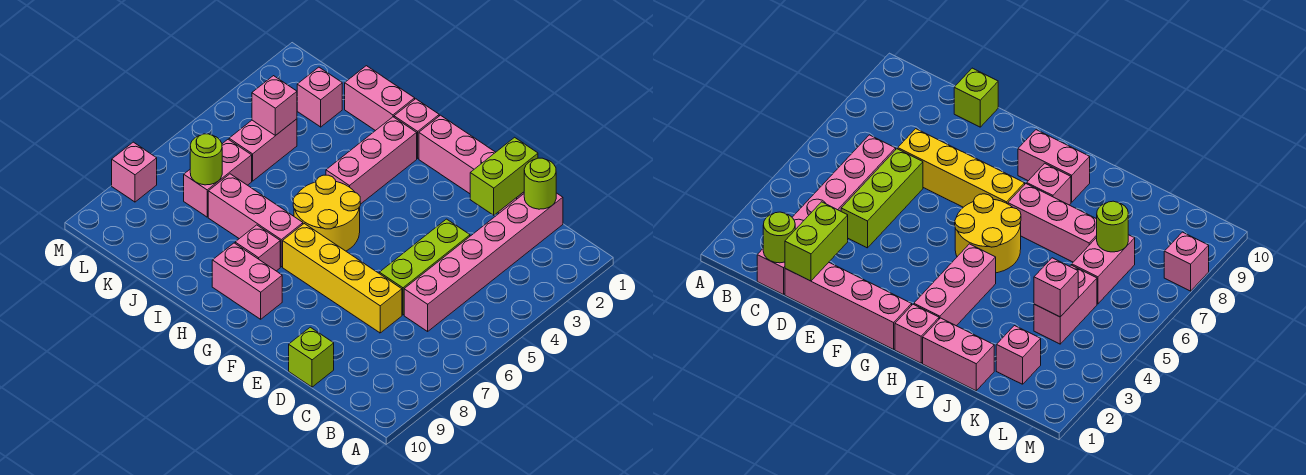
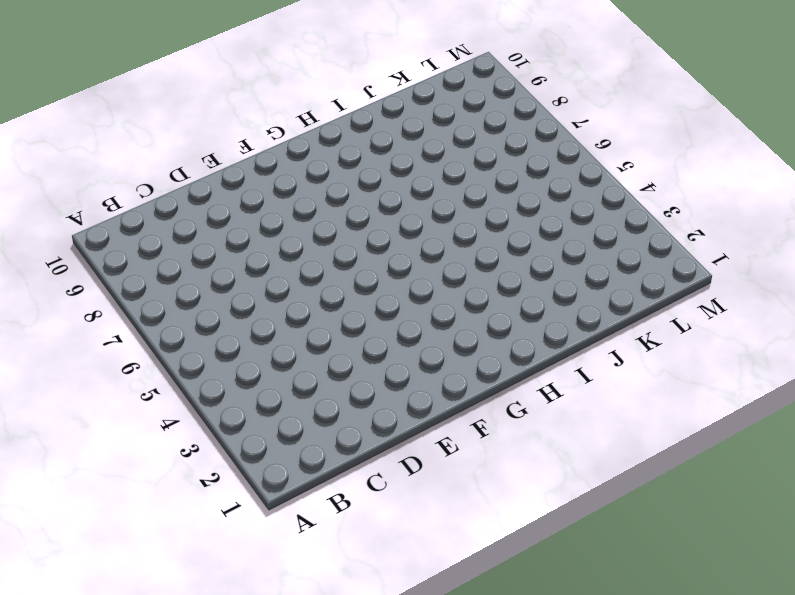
none -> pink 1x6 brick [404,193,563,331]
none -> pink 1x4 brick [419,115,524,213]
none -> lime 1x3 brick [379,219,470,315]

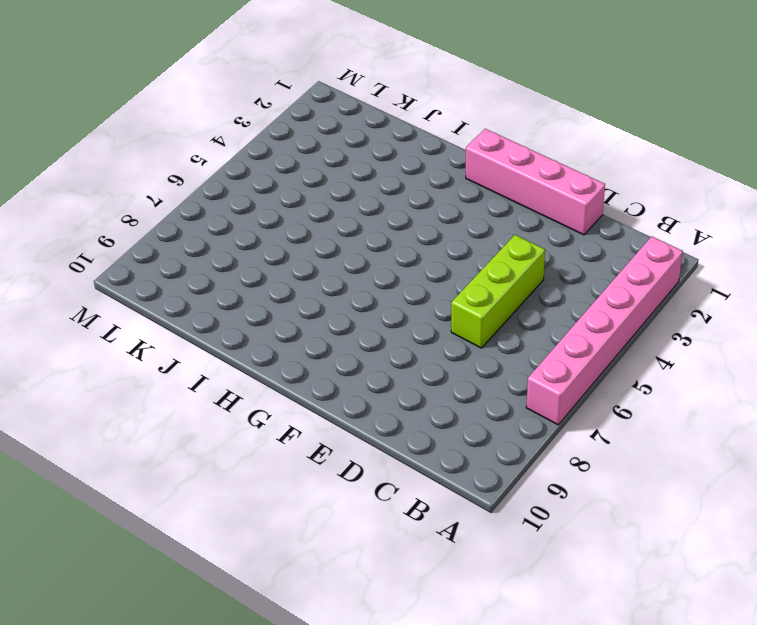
pink 1x6 brick [526,236,683,425] -> pink 1x6 brick moved to [404,193,563,331]
none -> yellow 1x4 brick [283,224,402,333]
none -> lime 1x1 brick [289,327,334,387]
none -> yellow 2x2 round brick [293,175,360,251]

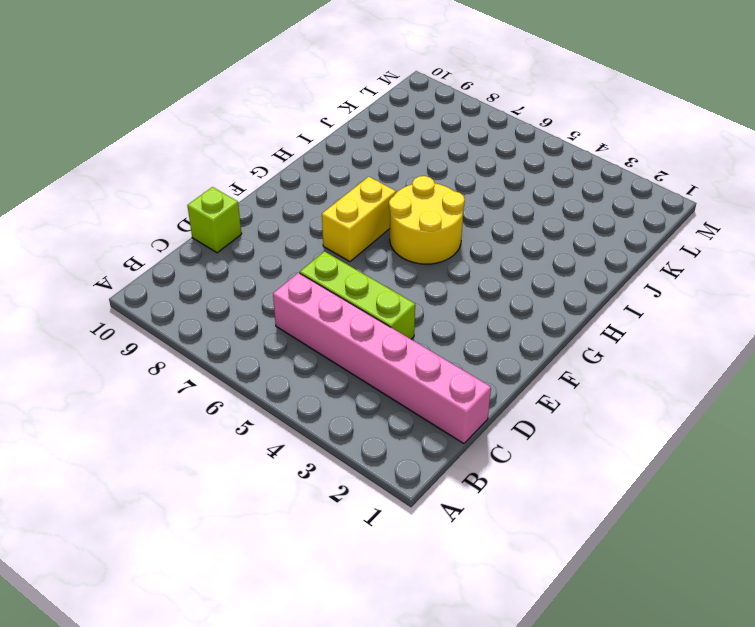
yellow 1x2 brick [322,177,396,261] -> yellow 1x4 brick [283,224,402,333]
none -> pink 1x4 brick [419,115,524,213]
none -> pink 1x2 brick [212,243,282,319]
none -> pink 1x1 brick [394,99,439,159]

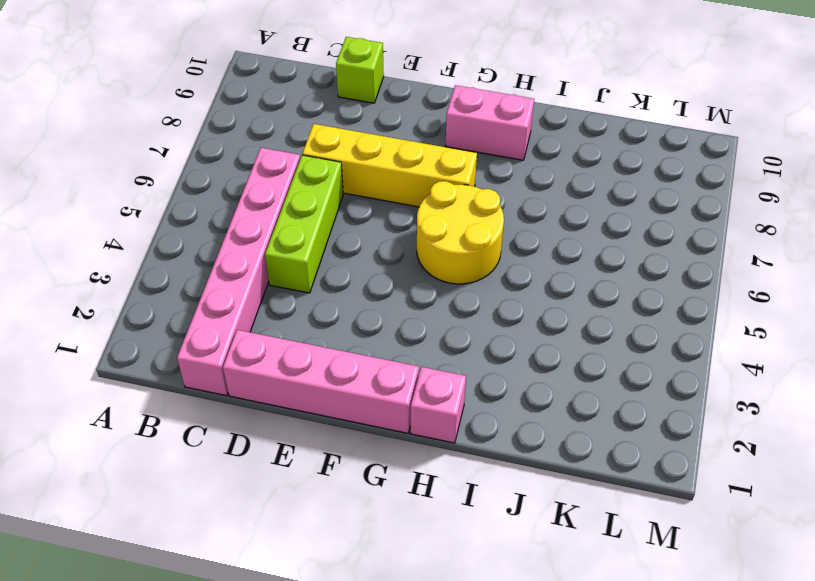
none -> pink 1x3 brick [326,117,417,204]
none -> pink 1x3 brick [208,174,303,267]
none -> pink 1x1 brick [235,225,280,271]

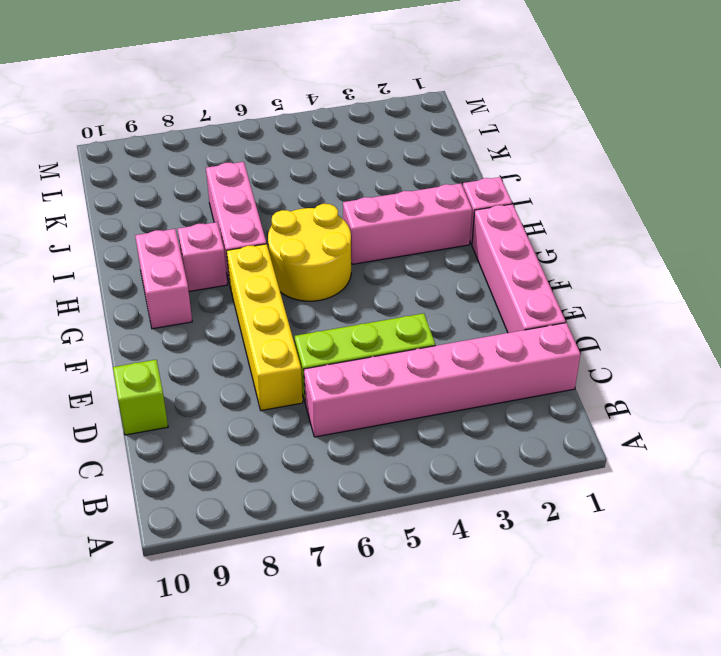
none -> pink 1x2 brick [345,66,415,131]
none -> pink 1x1 brick [297,67,342,127]
none -> pink 1x2 brick [229,119,297,181]

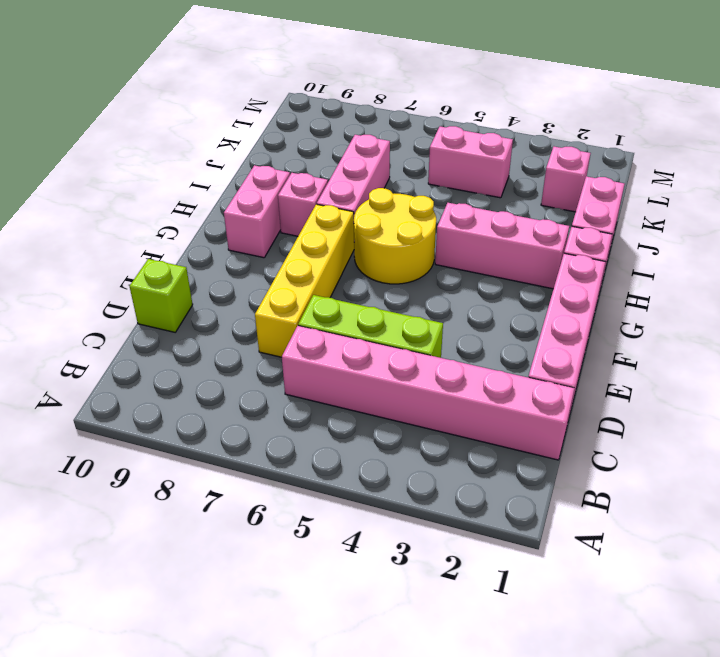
none -> pink 1x2 brick [184,139,252,217]
none -> pink 1x1 brick [112,142,157,202]
none -> lime 1x1 round brick [524,158,556,209]

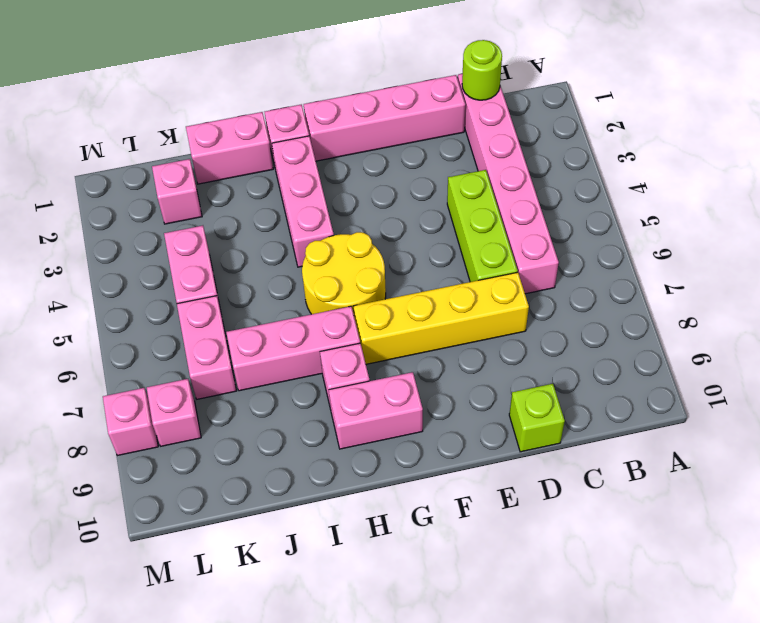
pink 1x1 brick [147,379,201,446] -> pink 1x1 brick moved to [252,76,297,136]
none -> lime 1x2 brick [470,137,538,215]
none -> lime 1x1 round brick [190,134,222,185]

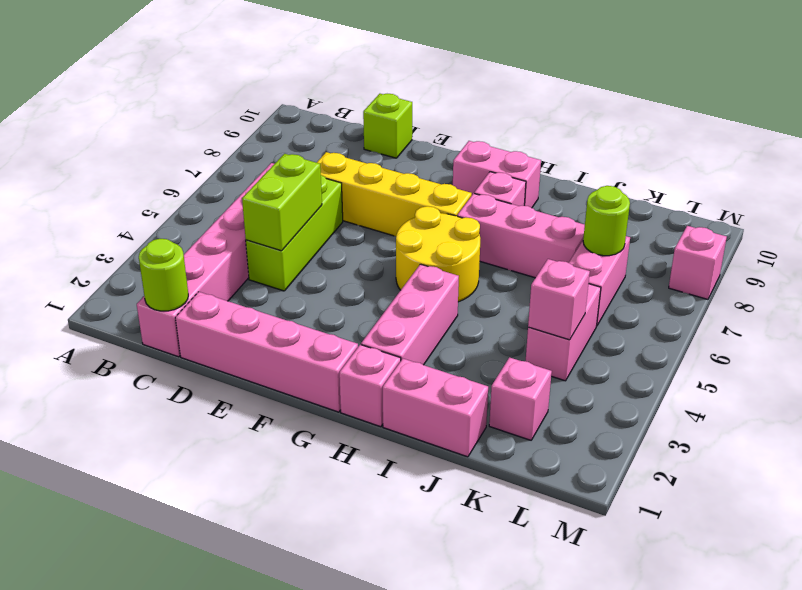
lime 1x2 brick [242,154,322,251] -> lime 1x2 brick moved to [470,137,538,215]

